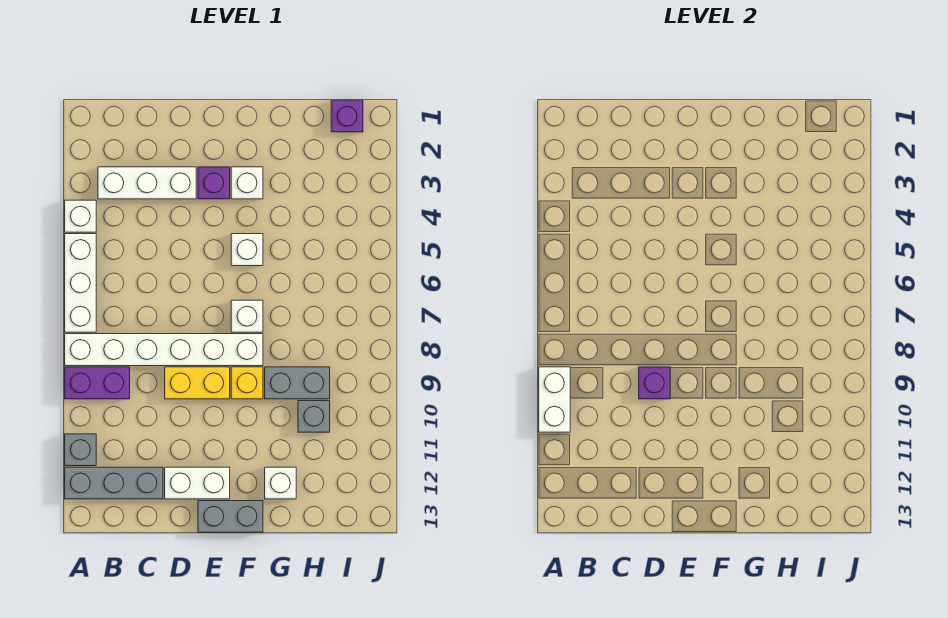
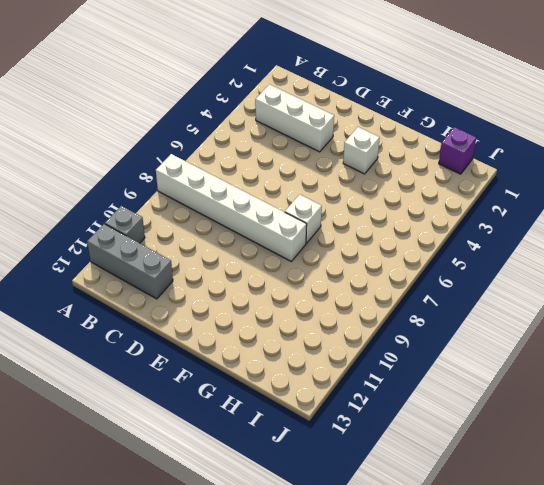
none -> white 1x1 brick [65,200,96,232]
none -> white 1x3 brick [65,234,96,332]
none -> purple 1x2 brick [65,367,130,399]

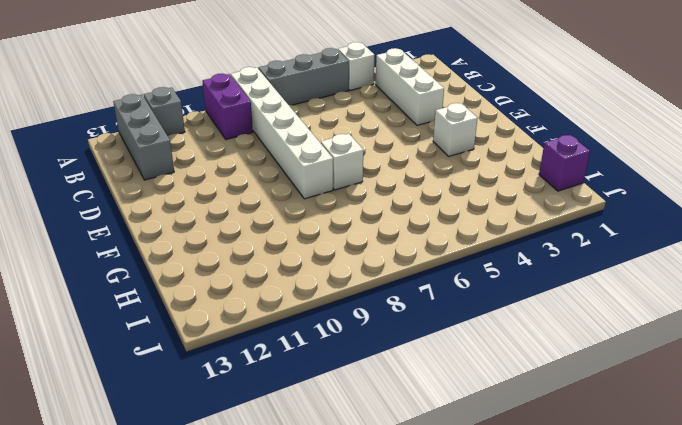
grey 1x3 brick [258,48,349,105] -> white 1x3 brick [65,234,96,332]
none -> yellow 1x2 brick [165,367,230,399]
none -> white 1x2 brick [165,467,230,499]
none -> purple 1x1 brick [198,167,230,199]

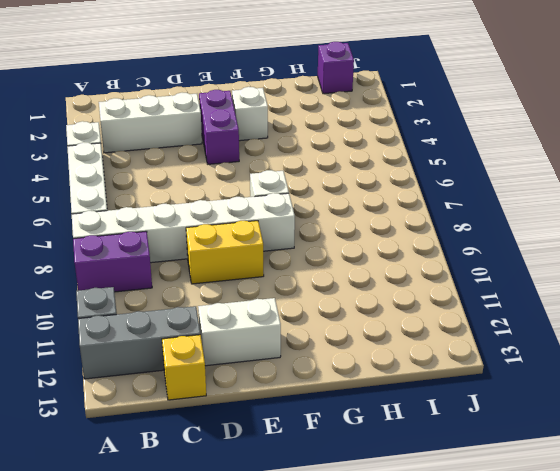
yellow 1x1 brick [162,335,206,400] -> yellow 1x1 brick moved to [231,367,263,399]
purple 1x2 brick [199,90,239,164] -> purple 1x1 brick [198,167,230,199]
none -> grey 1x2 brick [198,501,263,532]
none -> white 1x1 brick [231,234,263,266]
none -> grey 1x2 brick [265,367,330,399]

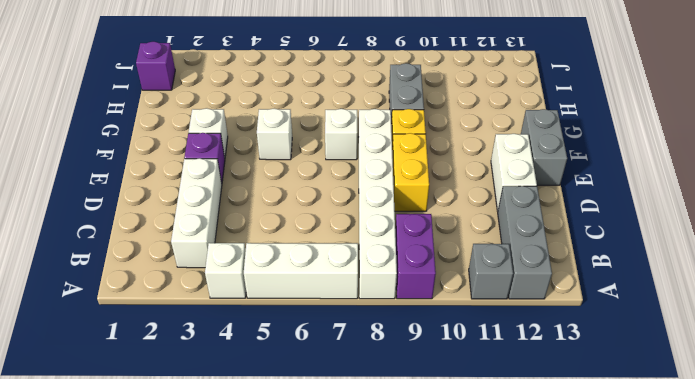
none -> white 1x1 brick [265,467,296,499]
none -> grey 1x1 brick [298,401,330,432]
none -> white 1x2 brick [539,367,570,432]

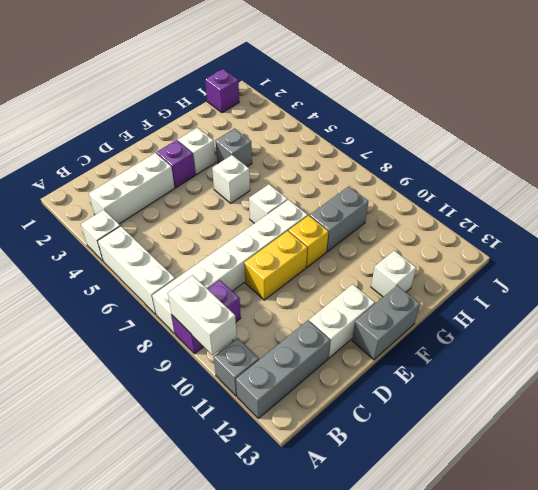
grey 1x1 brick [216,129,252,167] -> grey 1x1 brick moved to [298,401,330,432]
none -> purple 1x1 brick [639,367,670,399]

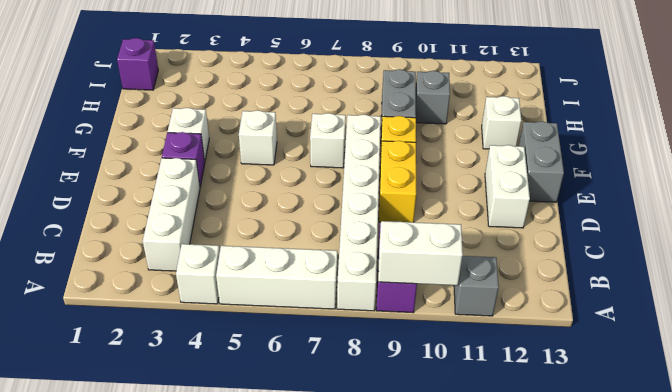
none -> grey 1x3 brick [65,467,163,499]
none -> purple 1x1 brick [639,367,670,399]

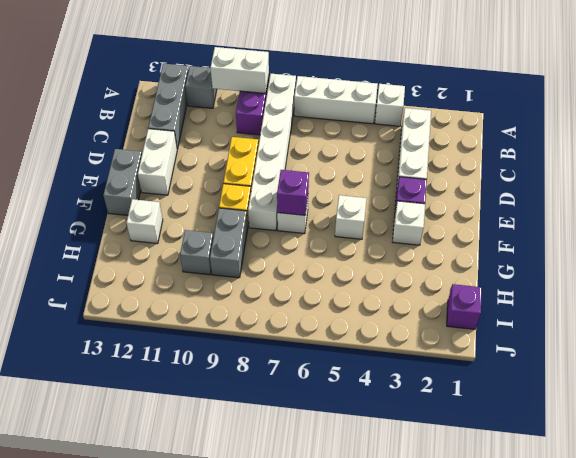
purple 1x1 brick [277,170,309,215] -> purple 1x1 brick moved to [639,367,670,399]

